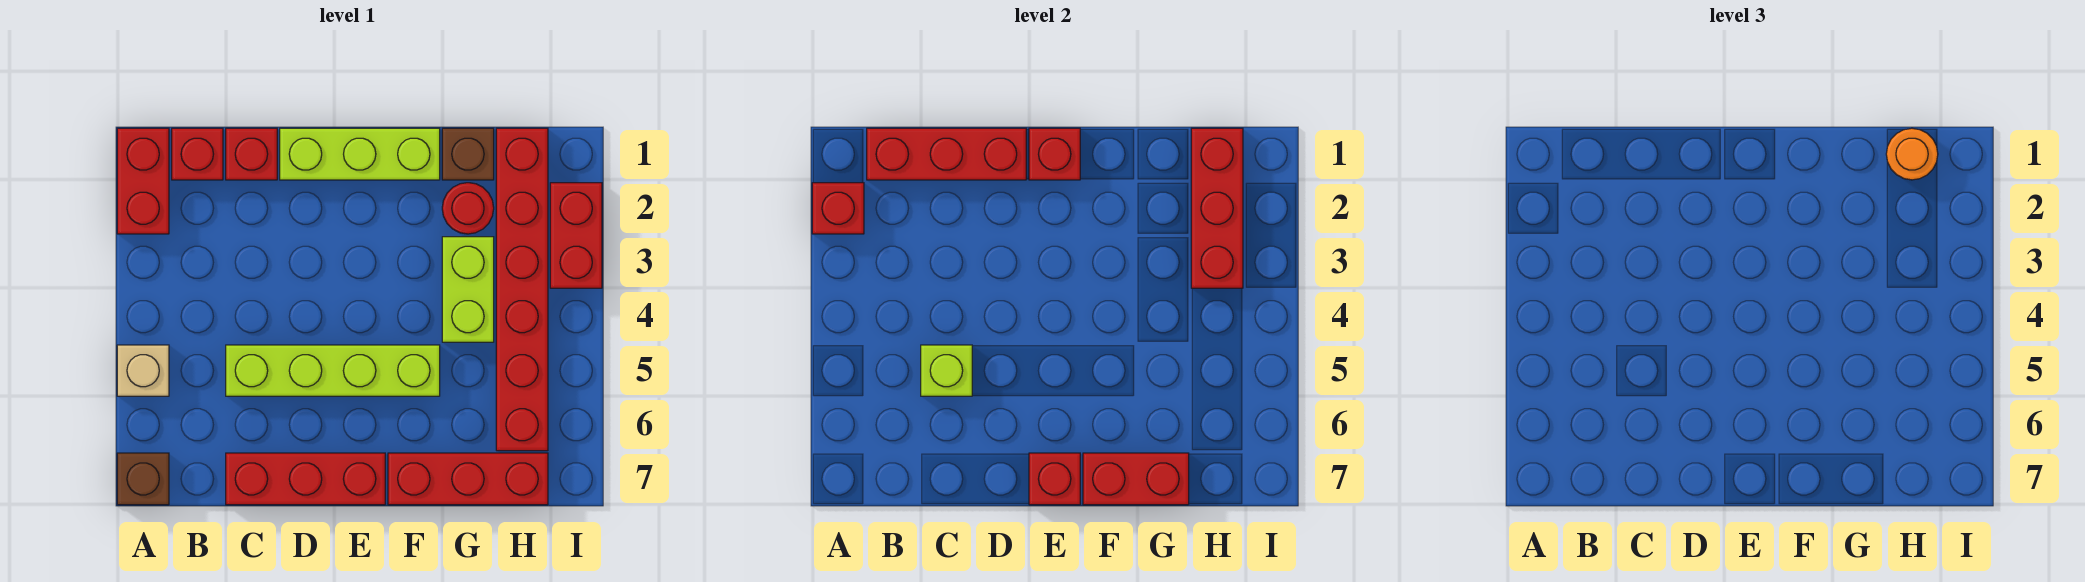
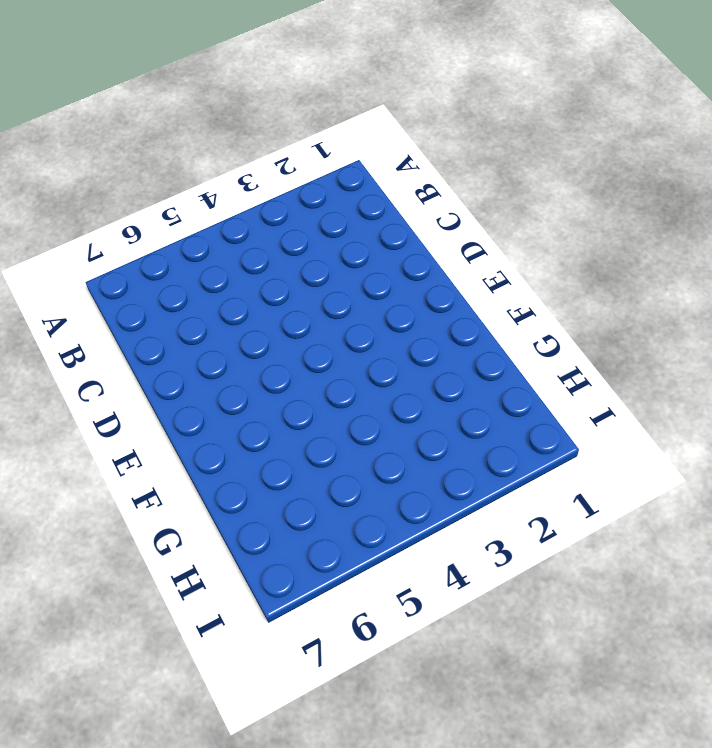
none -> red 1x2 brick [117,128,169,234]
none -> tan 1x1 brick [117,345,169,396]
none -> brown 1x1 brick [117,453,169,505]

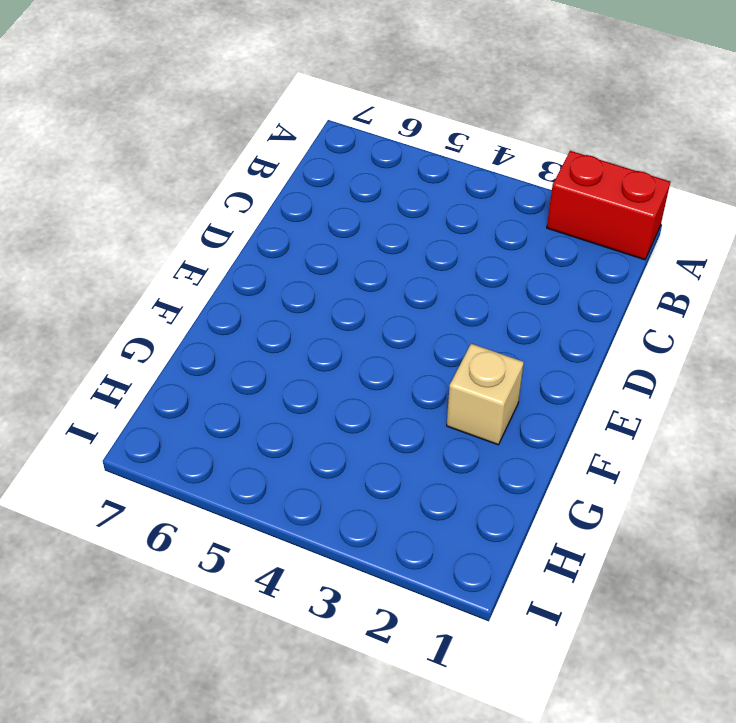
tan 1x1 brick [447,344,524,445] -> tan 1x1 brick moved to [117,345,169,396]
none -> brown 1x1 brick [117,453,169,505]
none -> red 1x1 brick [172,128,223,180]
none -> red 1x1 brick [226,128,277,180]

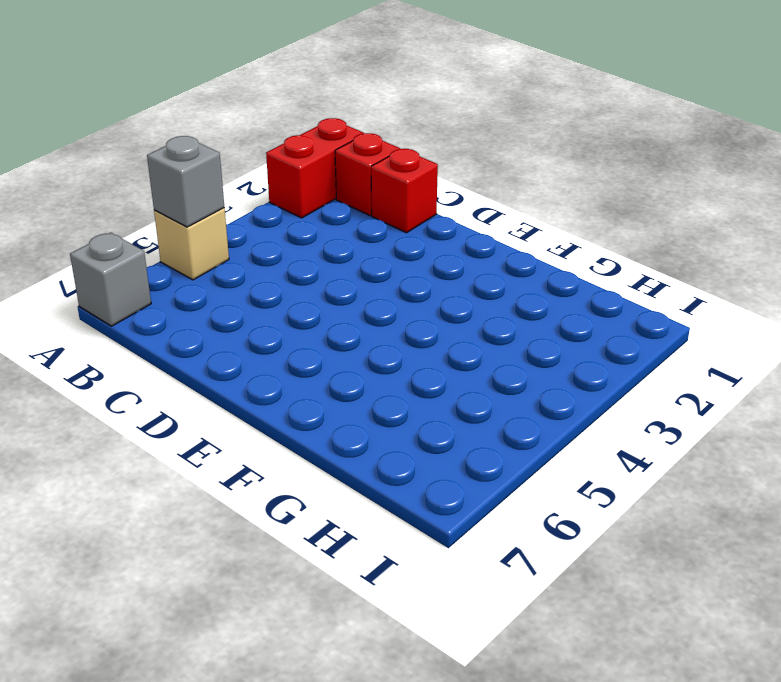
grey 1x1 brick [147,136,224,227] -> none
grey 1x1 brick [70,233,151,326] -> brown 1x1 brick [117,453,169,505]
none -> lime 1x4 brick [226,345,440,396]
none -> red 1x3 brick [226,453,385,505]
none -> lime 1x3 brick [280,128,440,180]

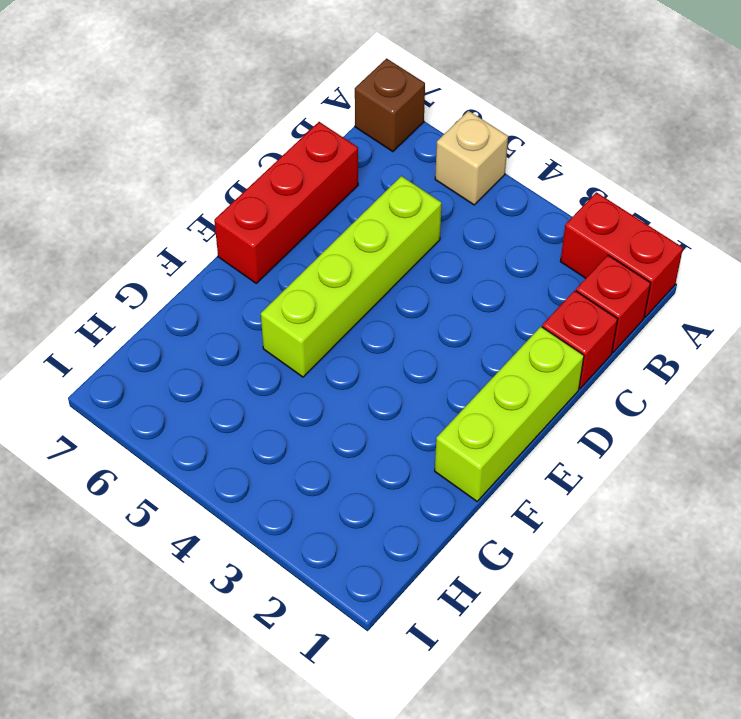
none -> red 1x3 brick [388,453,548,505]
none -> brown 1x1 brick [442,128,494,180]
none -> red 1x1 round brick [442,183,494,234]

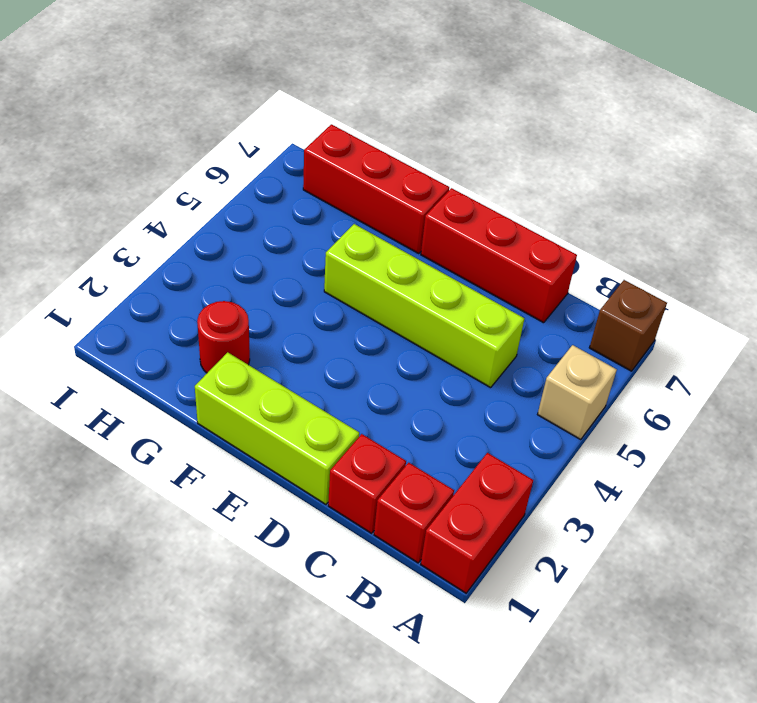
none -> brown 1x1 brick [442,128,494,180]
none -> lime 1x2 brick [442,237,494,342]
none -> red 1x6 brick [496,128,548,451]

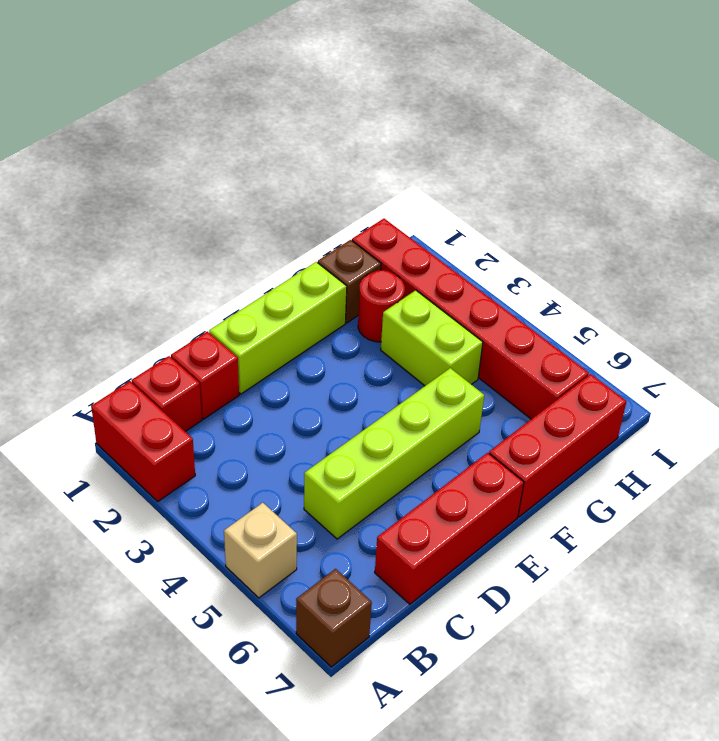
none -> red 1x2 brick [550,183,602,288]
none -> red 1x1 brick [812,183,864,234]
none -> red 1x3 brick [867,128,1026,180]

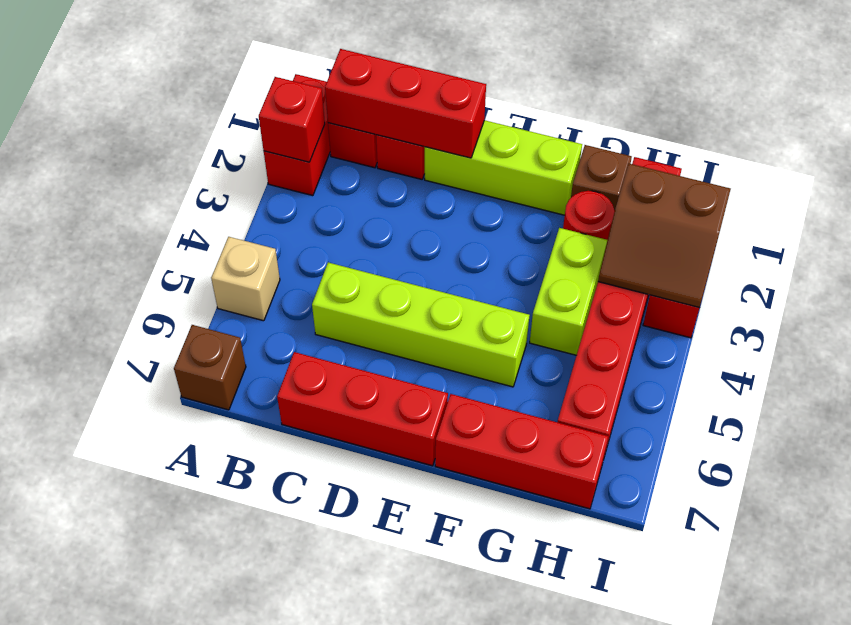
brown 2x2 slope [598,164,731,308] -> red 1x3 brick [1191,128,1243,288]
none -> lime 1x1 brick [921,345,972,396]
none -> red 1x1 brick [1029,128,1080,180]
none -> red 1x1 brick [1029,453,1080,505]

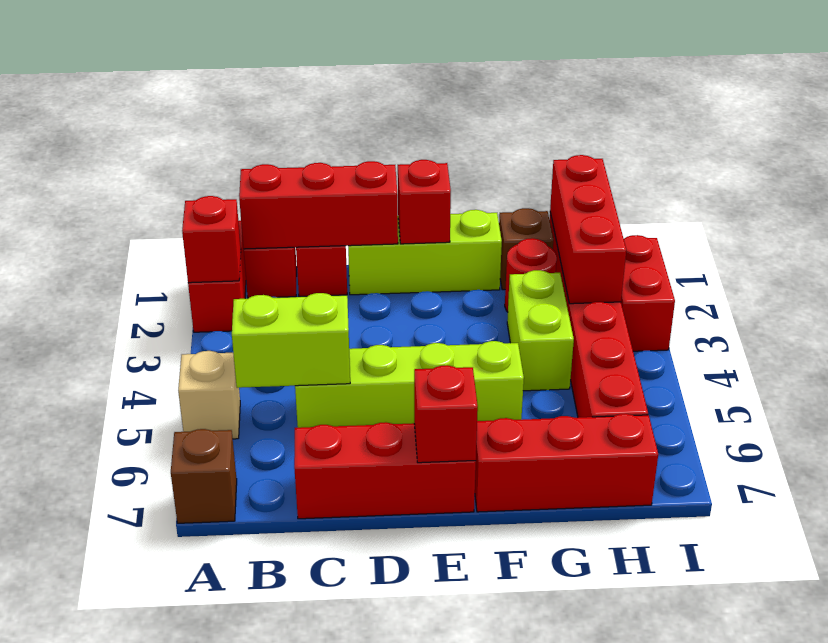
lime 1x2 brick [232,293,350,388] -> lime 1x1 brick [921,345,972,396]
none -> red 1x2 brick [1083,453,1189,505]
none -> orange 1x1 round brick [1886,128,1938,180]

